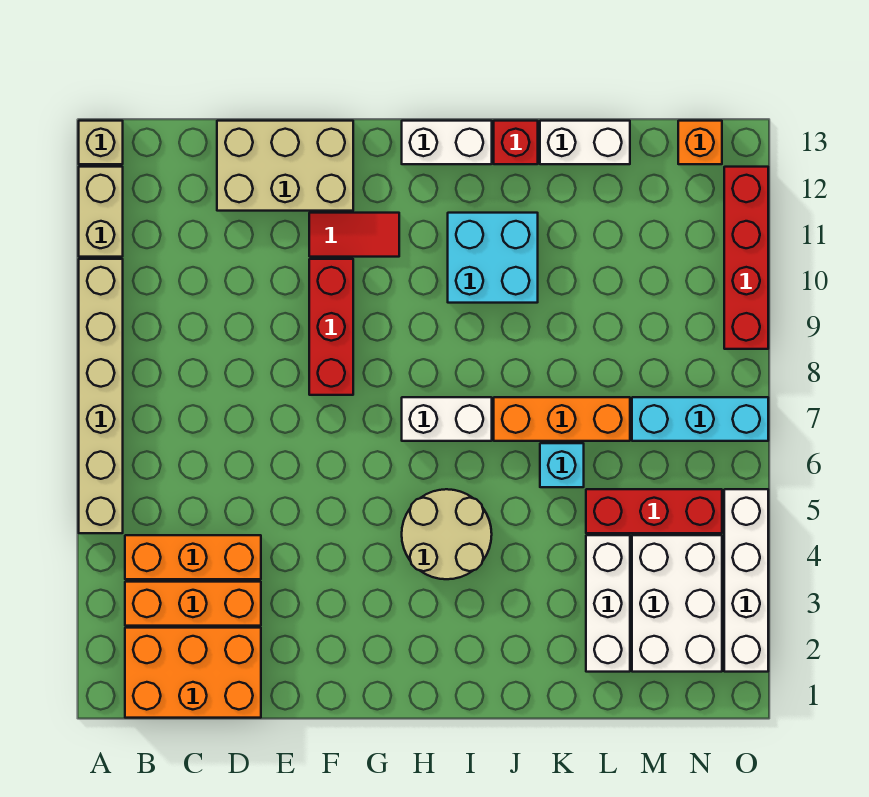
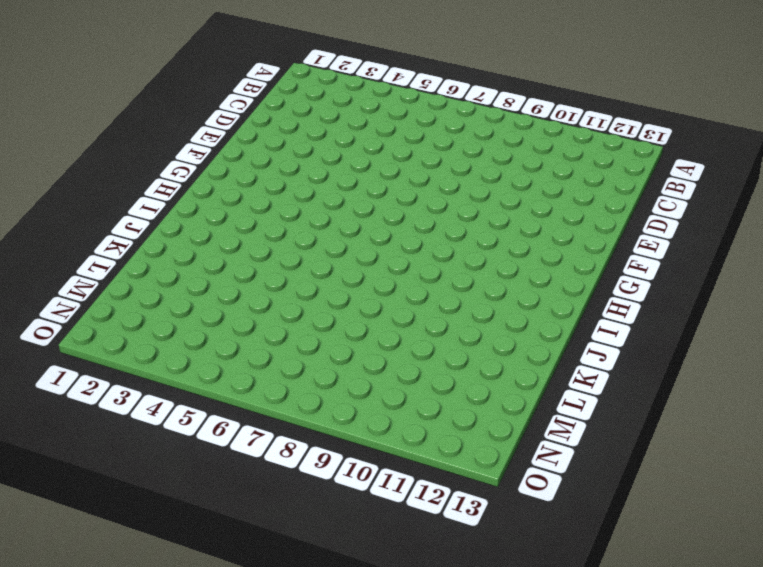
none -> tan 1x6 brick [79,259,123,533]
none -> tan 1x2 brick [79,167,123,257]
none -> tan 1x1 brick [79,121,123,164]

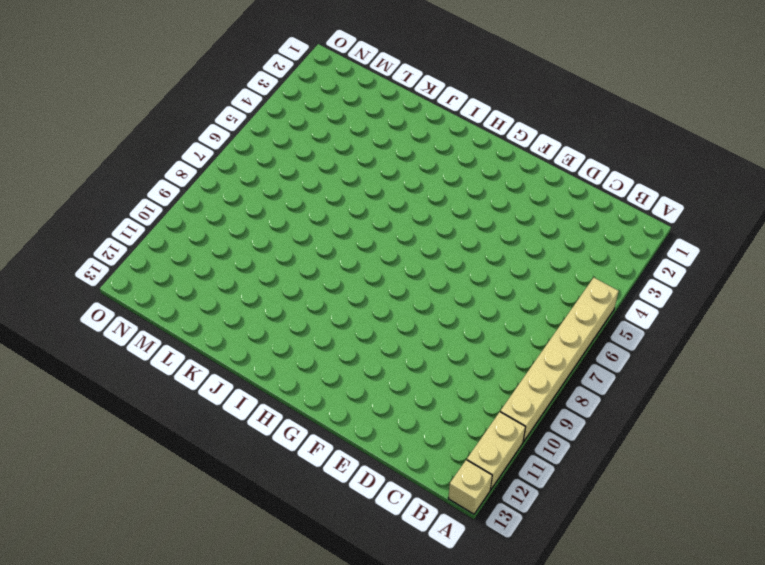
none -> orange 2x3 brick [125,628,261,718]
none -> orange 1x3 brick [125,582,261,626]
none -> orange 1x3 brick [125,535,261,579]

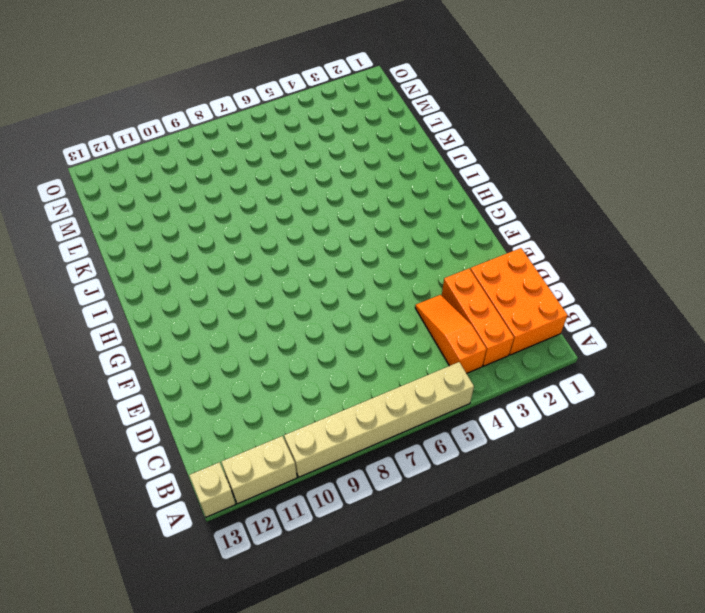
orange 1x3 slope [415,295,486,373] -> orange 1x3 brick [125,535,261,579]
none -> tan 2x3 brick [217,121,353,211]
none -> red 1x3 brick [309,259,353,395]
none -> red 1x2 tile [309,213,399,257]

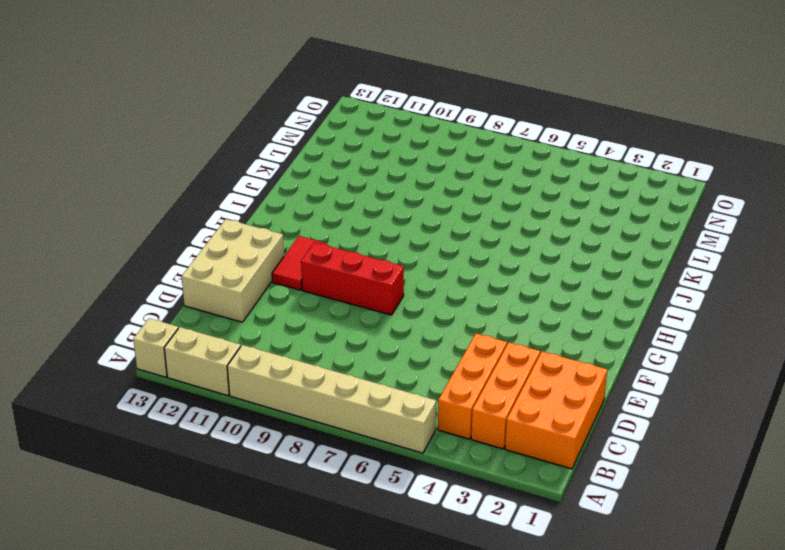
none -> tan 2x2 round brick [402,489,492,579]
none -> white 1x2 brick [402,397,492,441]
none -> white 1x2 brick [402,121,492,164]

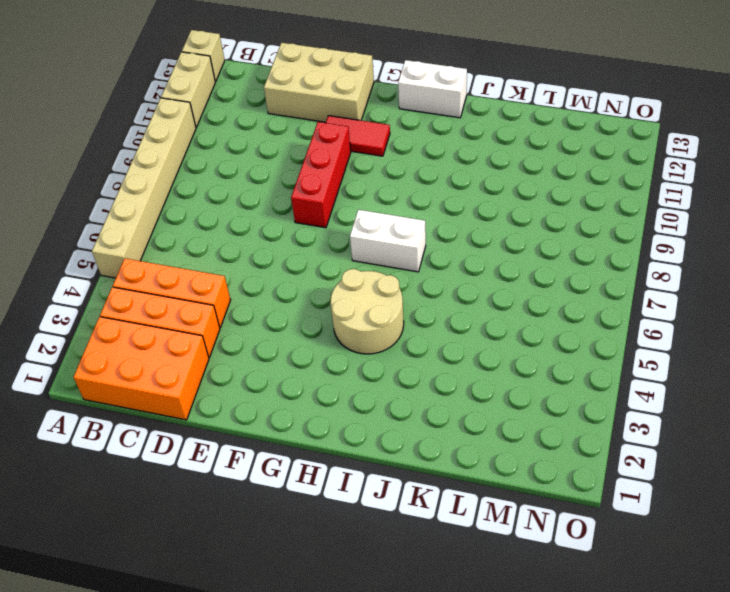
none -> cyan 2x2 brick [448,213,538,303]
none -> orange 1x3 brick [494,397,630,441]
none -> red 1x1 brick [494,121,538,164]

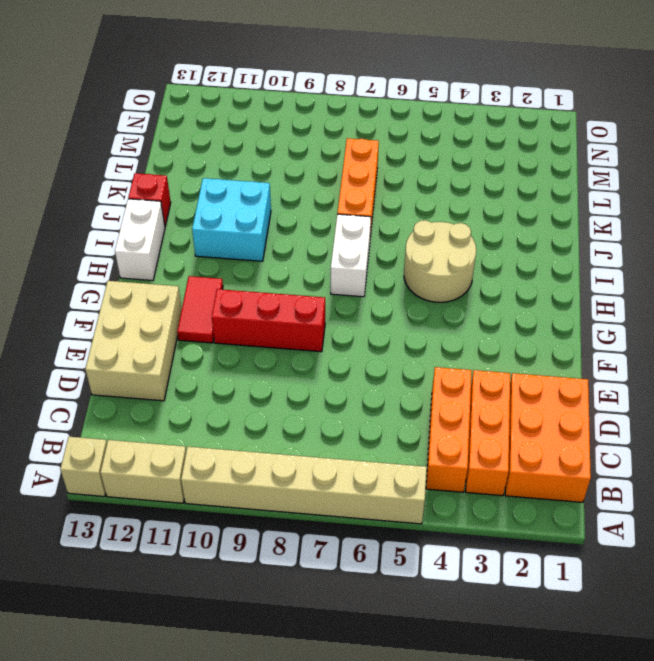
none -> cyan 1x1 brick [540,443,584,487]
none -> white 1x2 brick [540,121,630,164]
none -> white 1x3 brick [586,535,630,672]

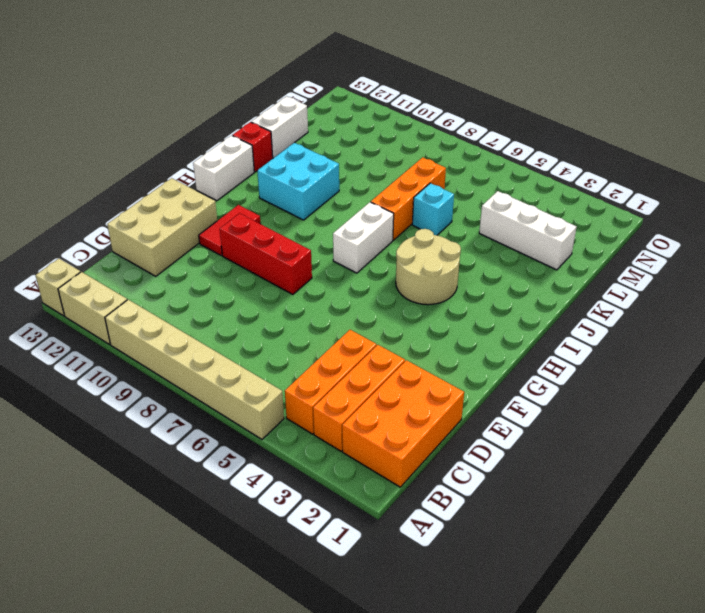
none -> red 1x3 brick [586,489,722,533]
none -> white 2x3 brick [632,535,722,672]
none -> cyan 1x3 brick [632,397,768,441]

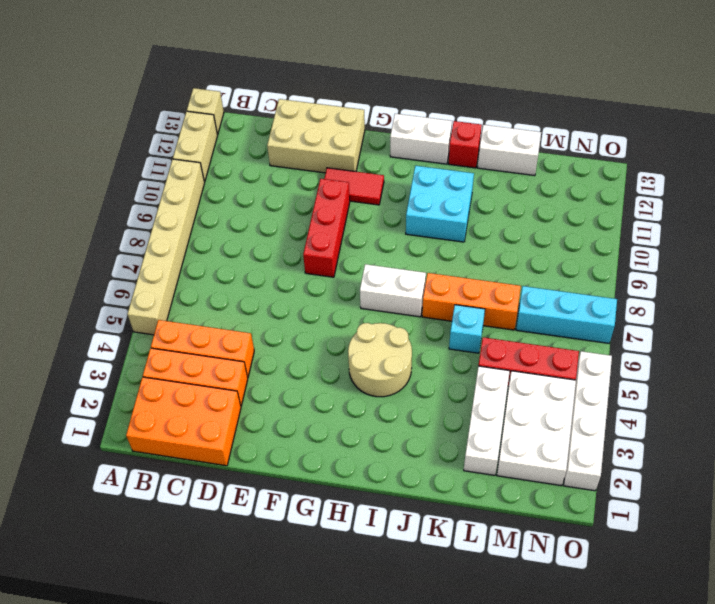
none -> orange 1x1 brick [678,121,722,164]
none -> red 1x4 brick [724,167,768,349]

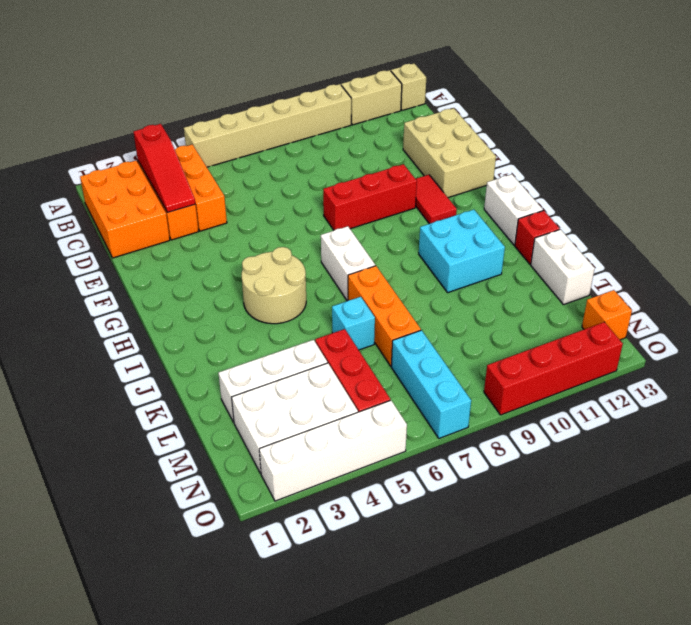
red 1x3 slope [133,124,195,212] -> none

